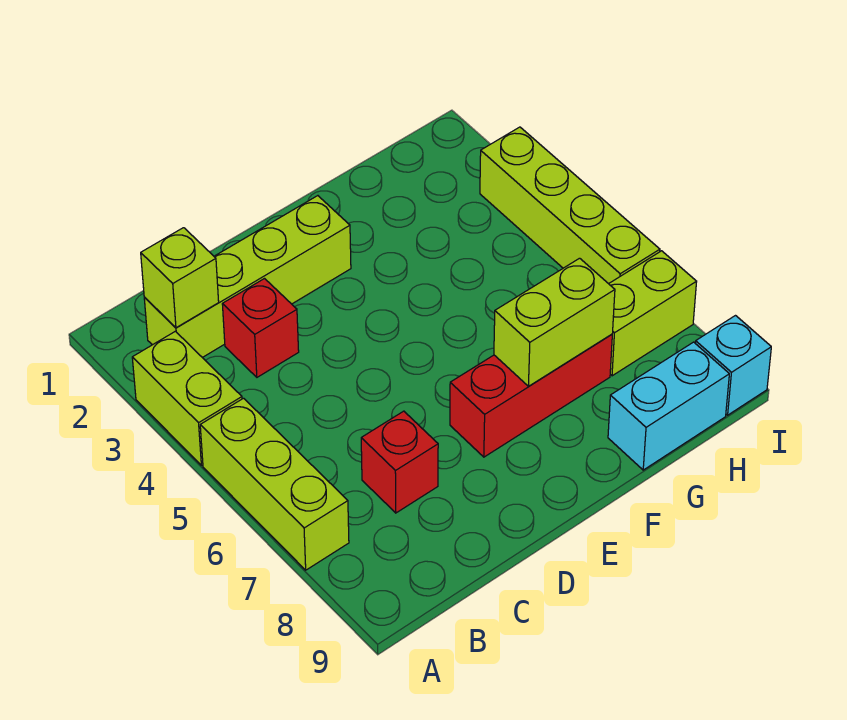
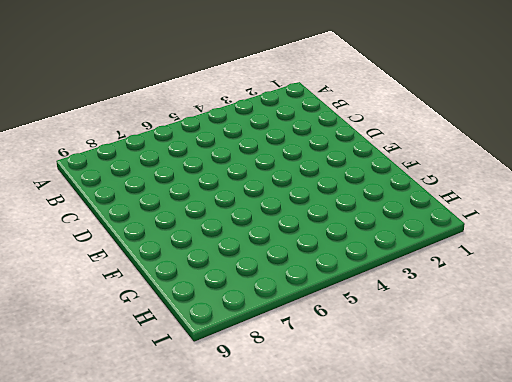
none -> lime 1x2 brick [132,331,242,465]
none -> lime 1x3 brick [200,398,349,570]
none -> lime 1x4 brick [144,196,351,358]

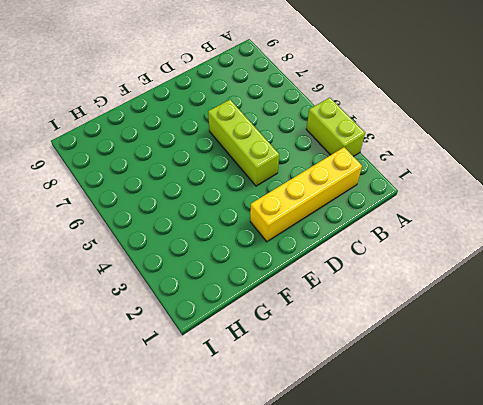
yellow 1x4 brick [250,147,362,242] -> lime 1x4 brick [144,196,351,358]
lime 1x3 brick [208,100,279,186] -> lime 1x3 brick moved to [200,398,349,570]
none -> red 1x1 brick [222,279,299,377]
none -> red 1x1 brick [361,411,438,513]
none -> red 1x3 brick [450,334,612,457]

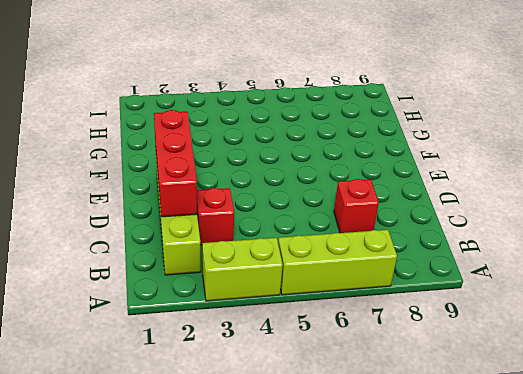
red 1x3 brick [154,110,197,217] -> red 1x3 brick moved to [450,334,612,457]
none -> cyan 1x2 brick [608,342,729,470]
none -> lime 1x2 brick [609,251,697,376]
none -> lime 1x4 brick [480,127,660,284]

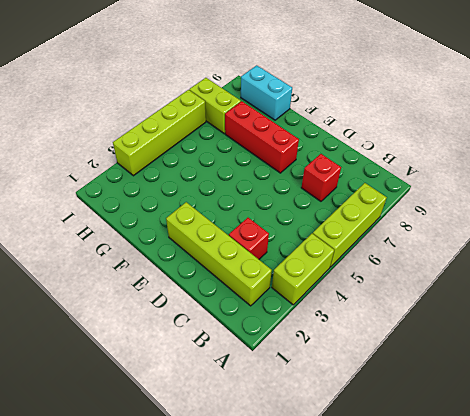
none -> cyan 1x1 brick [695,316,771,415]
none -> lime 1x1 brick [141,228,219,328]
none -> lime 1x2 brick [494,258,615,386]

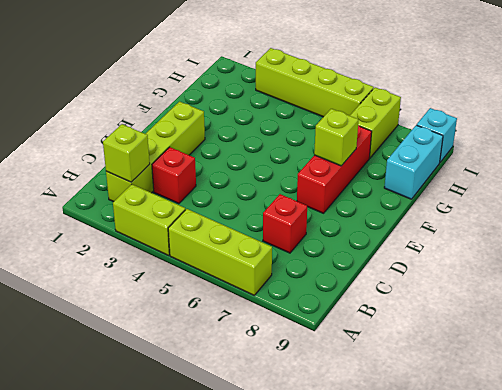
lime 1x1 brick [314,109,358,166] -> lime 1x2 brick [494,258,615,386]

